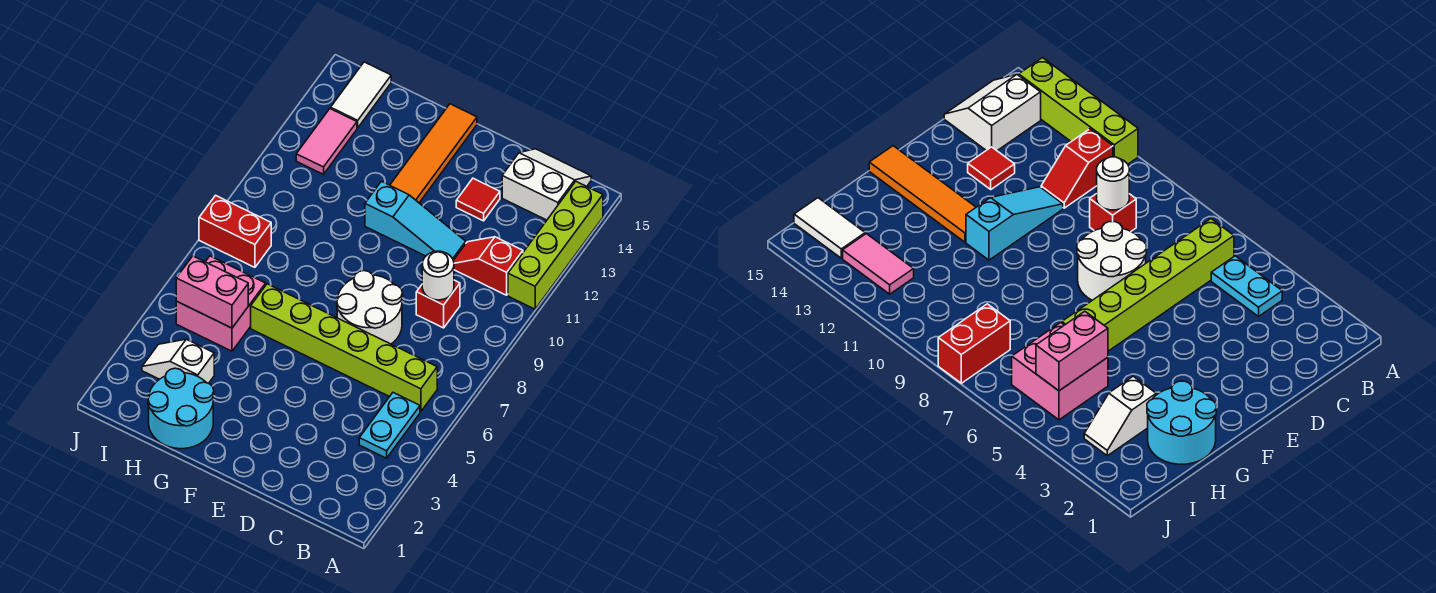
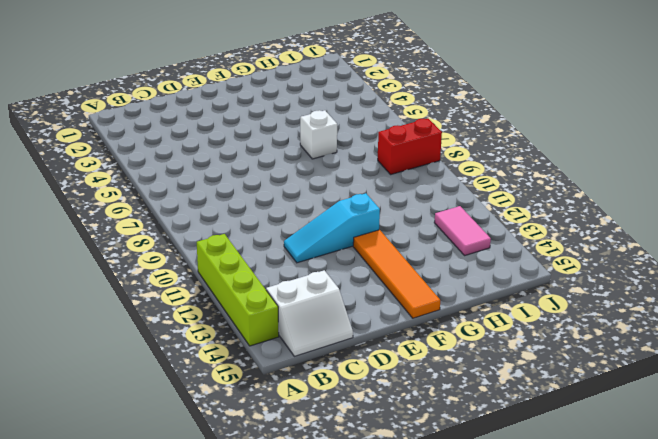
white 1x1 brick [300,110,337,159] -> lime 1x6 brick [251,284,437,412]
none -> cyan 1x2 plate [359,393,420,458]
none -> red 1x2 slope [453,237,523,295]
none -> red 1x1 brick [416,280,460,328]

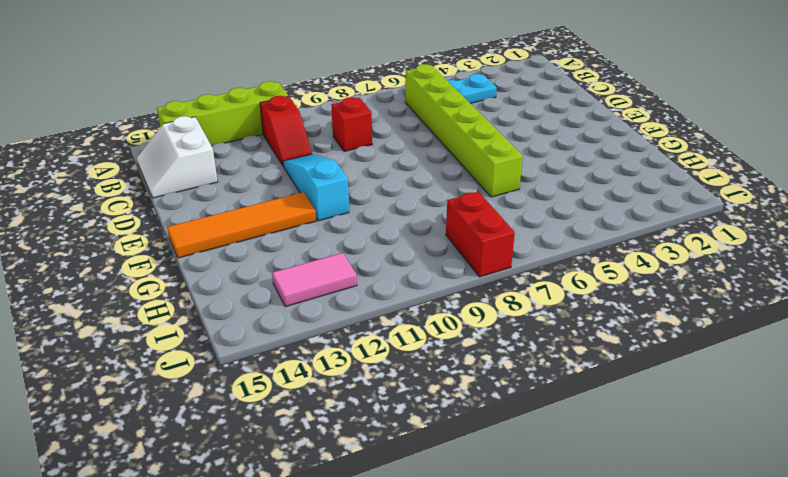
none -> white 2x2 round brick [337,271,403,344]
none -> red 1x1 tile [456,178,500,221]
none -> cyan 2x2 round brick [148,368,214,449]

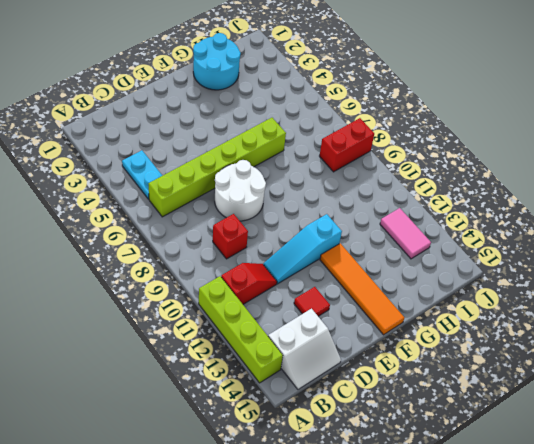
none -> white 1x2 slope [142,339,214,383]
none -> pink 2x2 brick [176,256,266,351]
none -> white 1x2 tile [331,62,391,128]

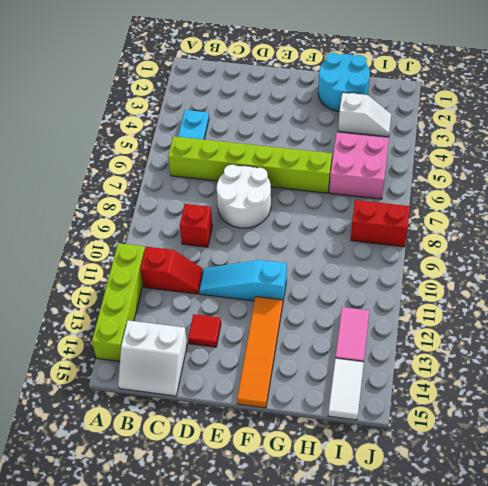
none -> white 1x1 round brick [422,251,454,300]
none -> pink 1x2 brick [176,256,248,328]

